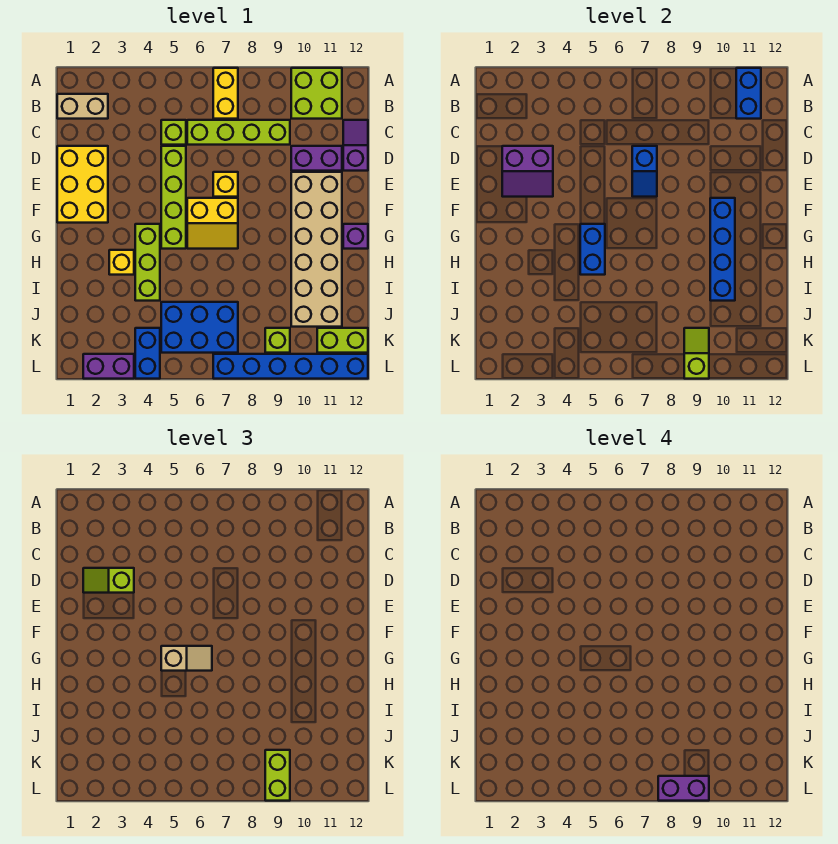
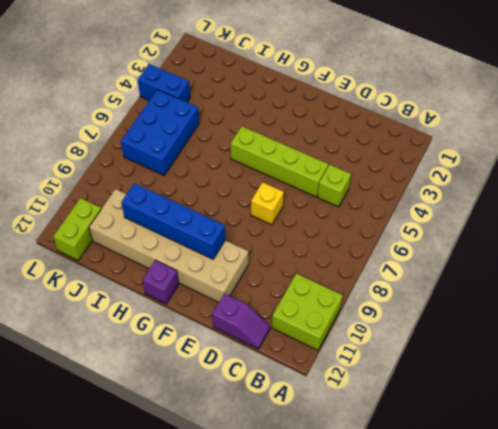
none -> yellow 1x2 brick [213,68,238,119]
none -> tan 1x2 brick [57,94,108,119]
none -> lime 1x4 brick [187,120,290,145]
none -> yellow 2x3 brick [57,146,108,223]

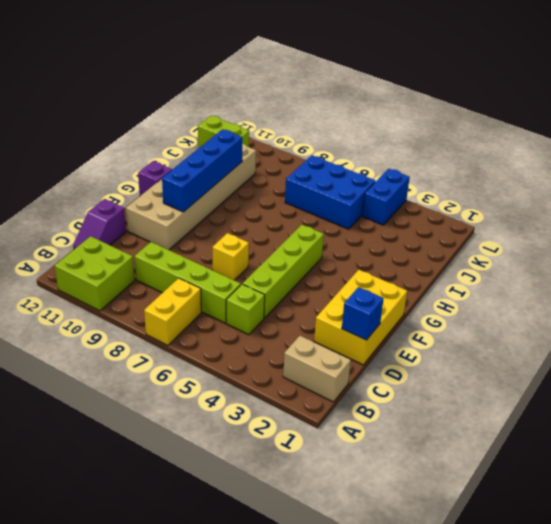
blue 1x1 brick [342,287,384,340] -> none
none -> purple 1x2 brick [291,146,342,171]
none -> yellow 2x2 slope [187,198,238,249]
none -> lime 1x3 brick [135,224,160,301]
none -> yellow 1x1 brick [109,250,134,275]

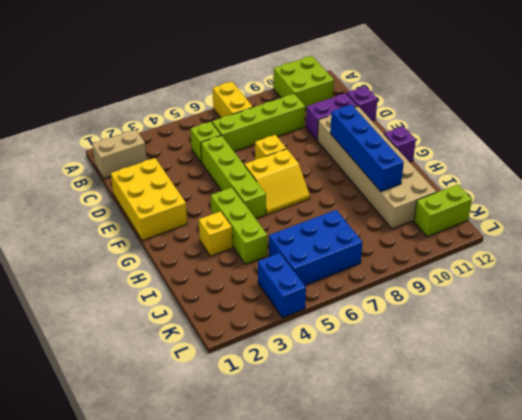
none -> lime 1x1 brick [265,328,290,353]
none -> purple 1x2 brick [83,354,134,379]
none -> blue 1x6 brick [213,354,368,379]
none -> blue 1x2 brick [736,68,761,119]

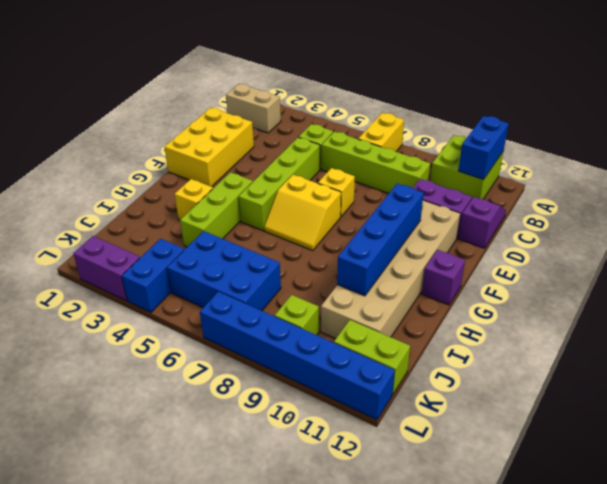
none -> purple 2x2 slope [502,146,553,197]
none -> blue 1x2 slope [632,146,657,197]
none -> blue 1x2 brick [580,224,605,275]
none -> lime 1x2 slope [684,328,709,379]

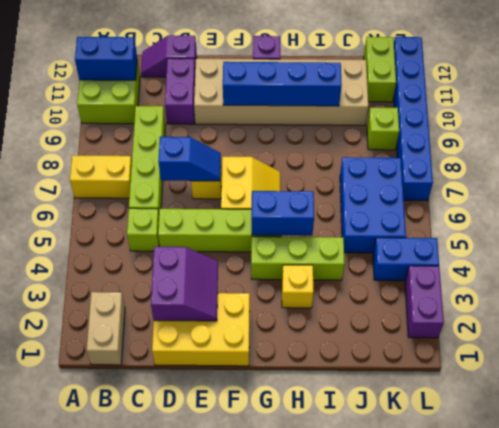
none -> lime 1x2 slope [684,328,709,379]
none -> lime 1x2 slope [83,568,134,593]
none -> tan 1x2 slope [161,646,212,671]
none -> lime 1x2 brick [265,750,290,801]

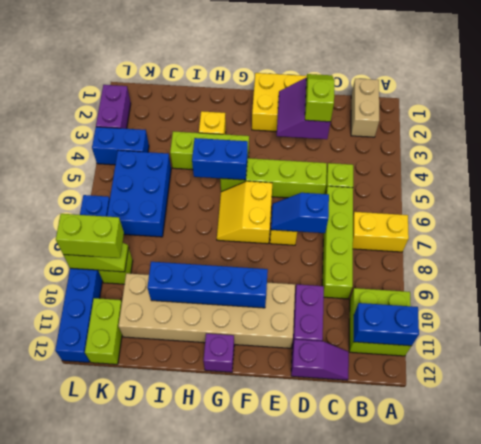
none -> tan 1x2 slope [161,646,212,671]
none -> purple 1x2 brick [658,776,709,801]

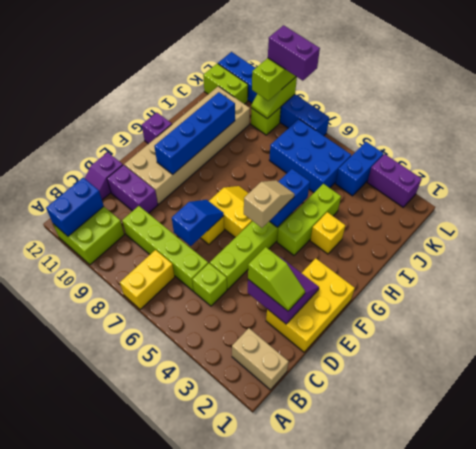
tan 1x2 slope [244,180,295,228] -> tan 1x2 slope turned to [161,646,212,671]

